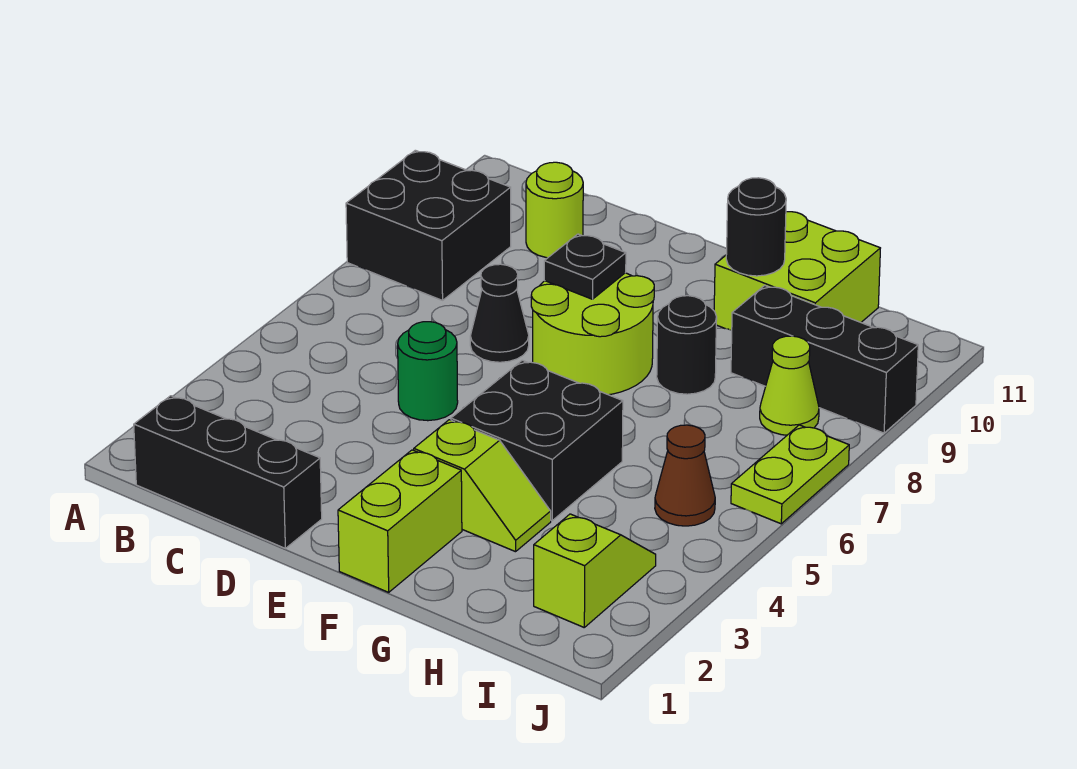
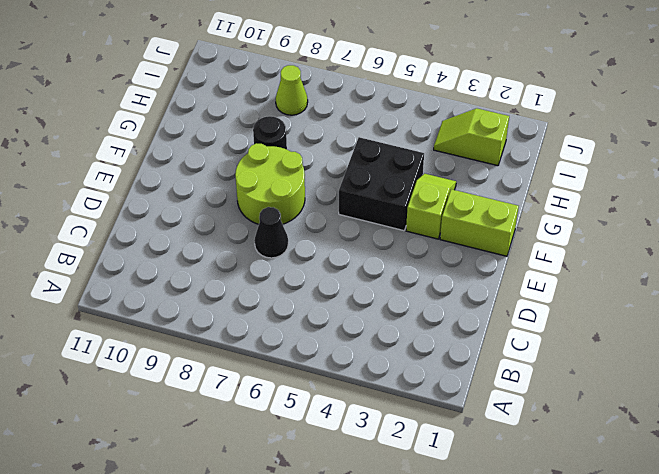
none -> black 2x2 brick [346,150,511,300]
none -> black 1x3 brick [134,396,322,548]
none -> lime 1x1 round brick [526,162,583,258]

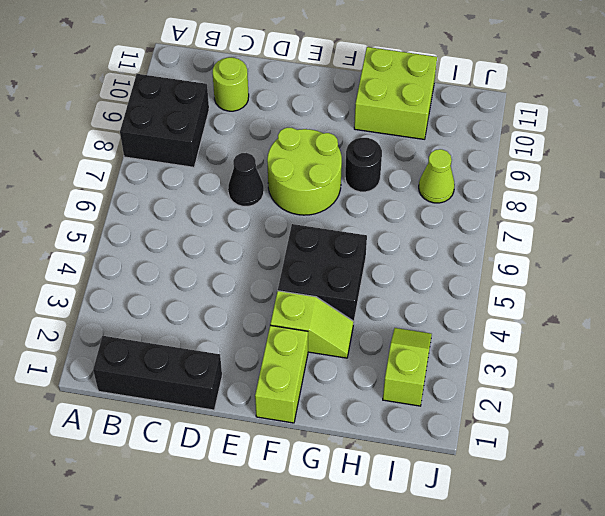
none -> green 1x1 round brick [398,322,458,421]
none -> black 1x3 brick [731,285,918,433]
none -> brown 1x1 cone [655,425,715,526]

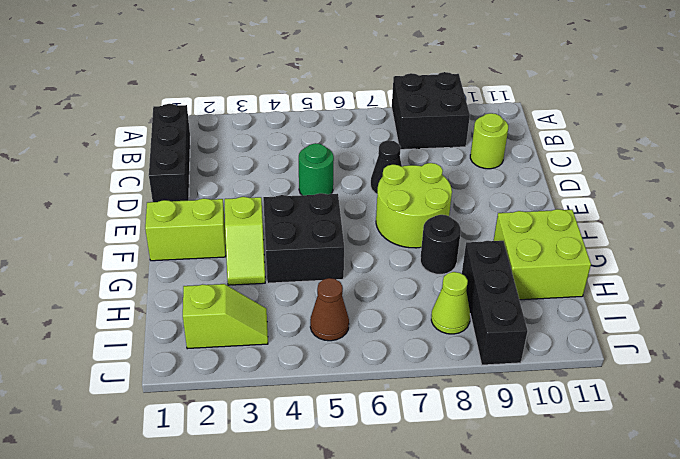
none -> lime 1x2 plate [731,425,849,524]
none -> black 1x1 plate [544,234,626,299]
none -> black 1x1 round brick [726,178,786,276]

